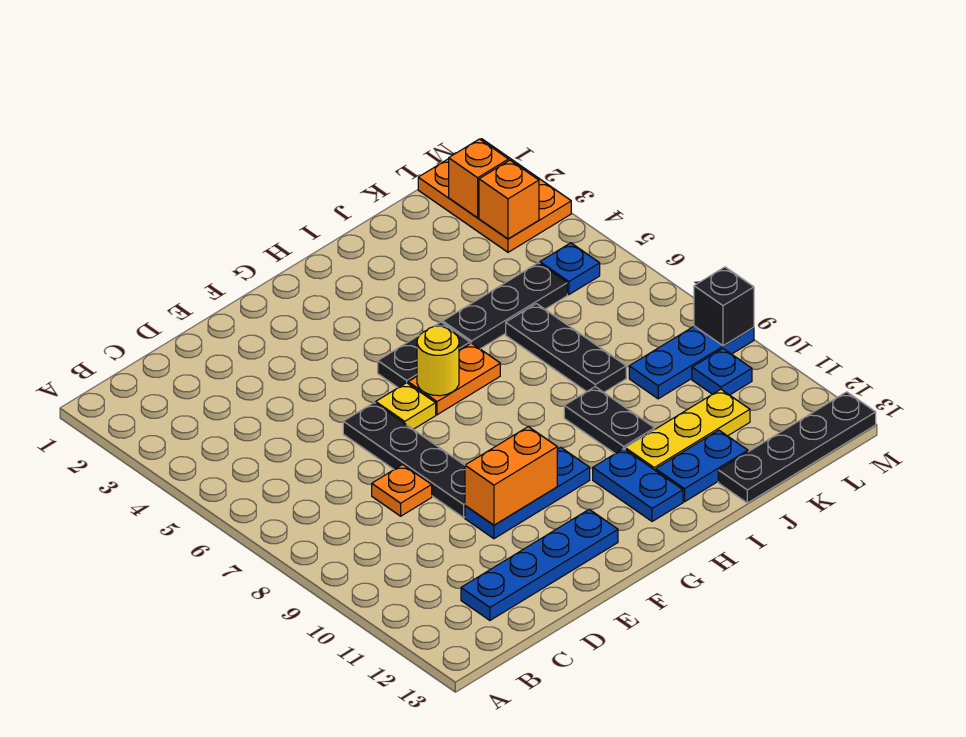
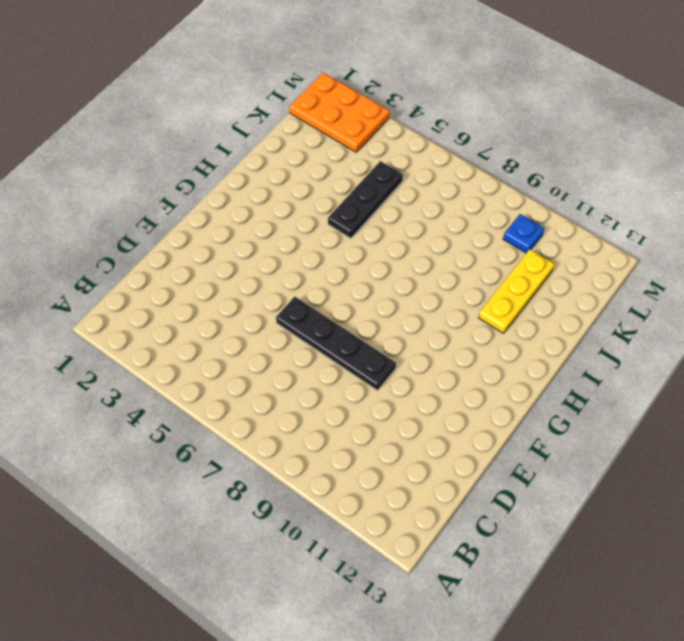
none -> blue 1x4 plate [461,509,618,620]
none -> orange 1x1 plate [372,465,432,516]
none -> blue 1x3 plate [465,447,590,539]

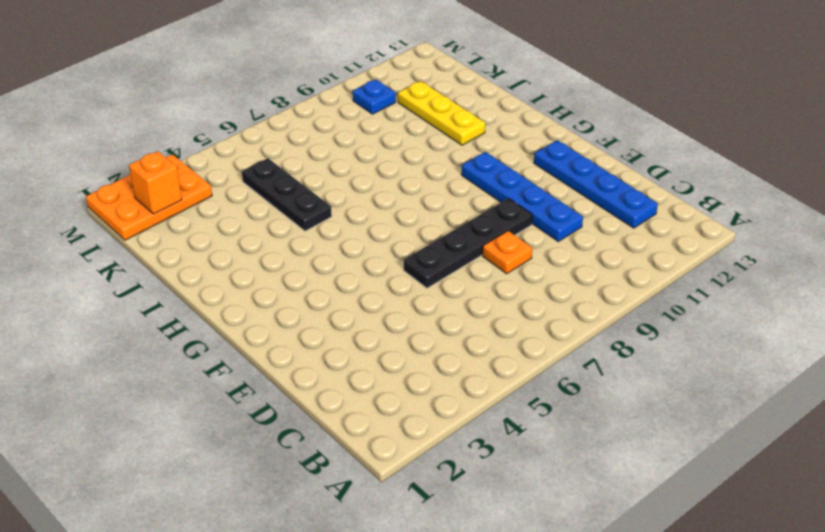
blue 1x4 plate [461,152,583,242] -> blue 1x3 plate [465,447,590,539]
none -> yellow 1x1 plate [376,383,436,429]
none -> black 1x2 plate [378,322,470,388]
none -> orange 1x2 plate [408,343,500,415]

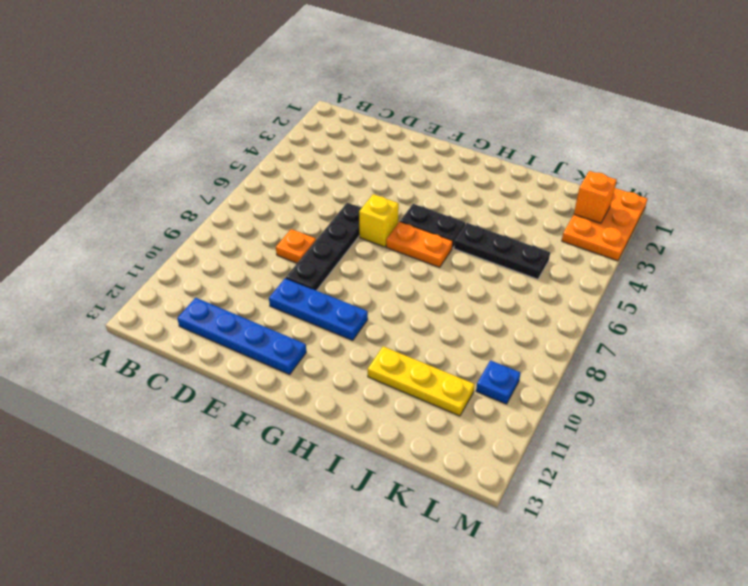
yellow 1x1 brick [359,194,399,247] -> yellow 1x1 plate [376,383,436,429]
none -> blue 1x2 plate [593,449,683,521]
none -> black 1x2 plate [564,387,655,454]
none -> blue 1x2 plate [656,430,748,502]

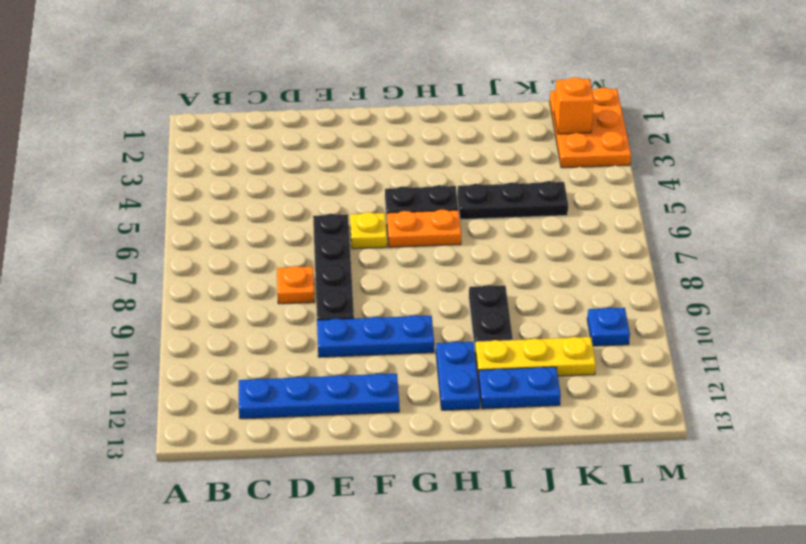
none -> black 1x3 plate [506,304,626,392]
none -> black 1x4 plate [718,392,876,503]
none -> blue 1x3 plate [629,326,754,399]

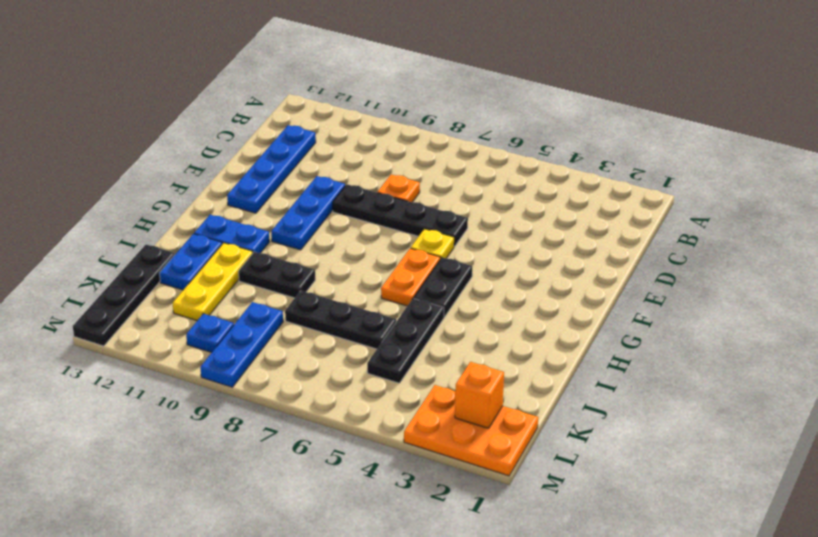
none -> blue 1x1 plate [540,243,600,295]
none -> orange 1x2 brick [465,427,557,525]
none -> yellow 1x1 round brick [417,326,459,396]

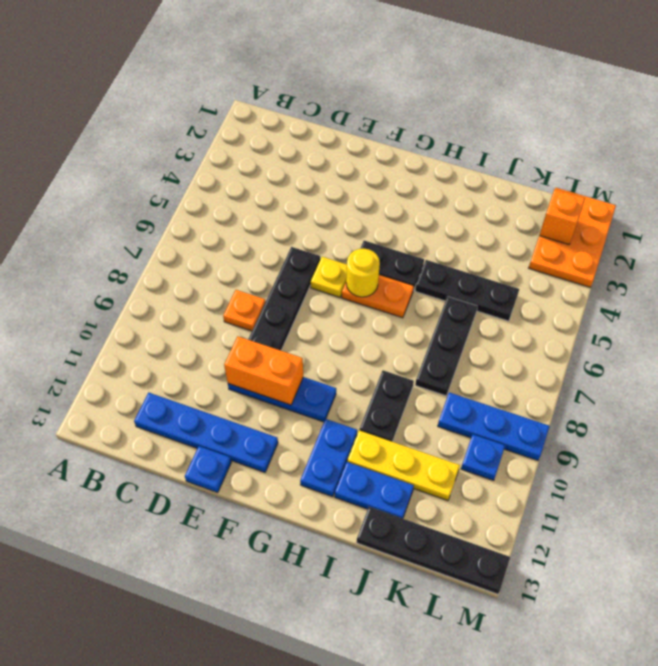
blue 1x1 plate [185,446,231,492] -> blue 1x1 plate moved to [540,243,600,295]
none -> orange 1x1 brick [479,160,539,239]
none -> black 1x1 brick [694,267,754,346]

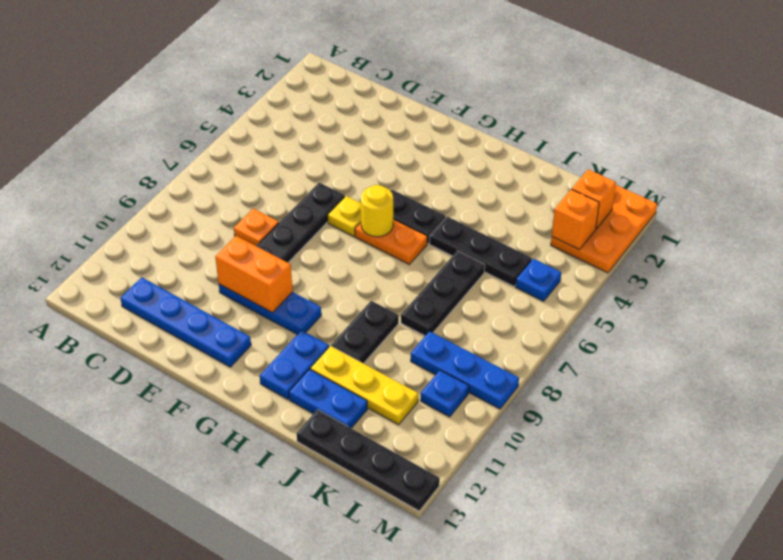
none -> black 1x1 brick [694,267,754,346]

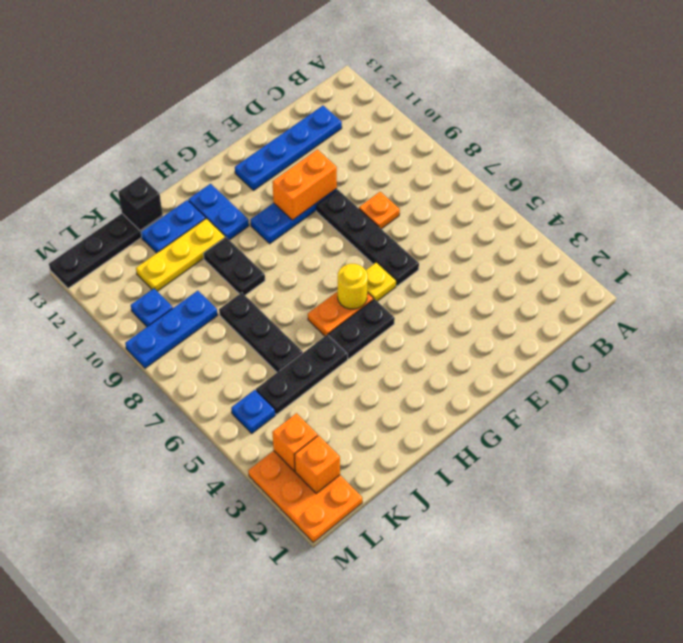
black 1x1 brick [118,176,163,231] -> black 1x1 brick moved to [694,267,754,346]

